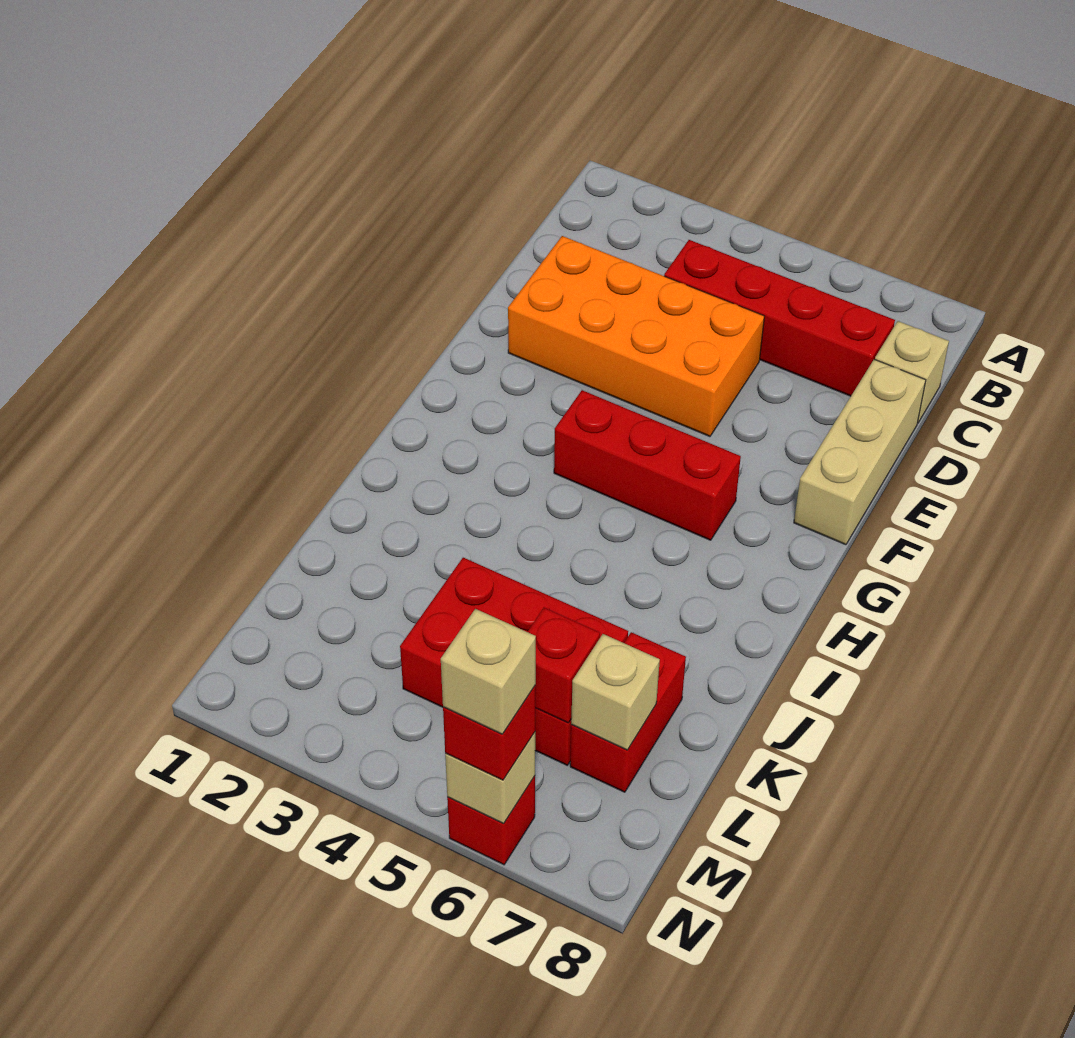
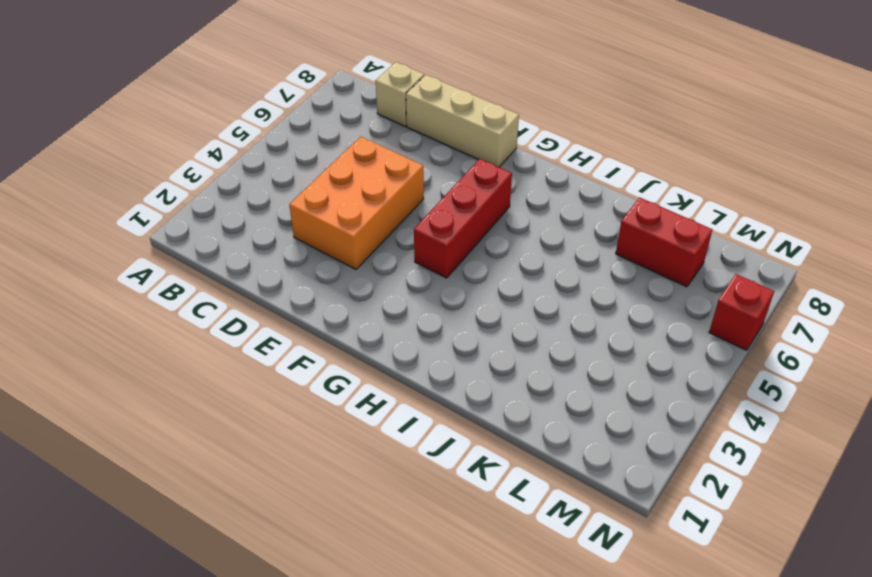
orange 2x3 brick [289,137,424,269] -> orange 2x4 brick [508,236,764,437]
none -> red 1x4 brick [664,240,895,396]
none -> red 2x3 brick [400,558,628,765]
none -> red 1x1 brick [528,608,600,723]

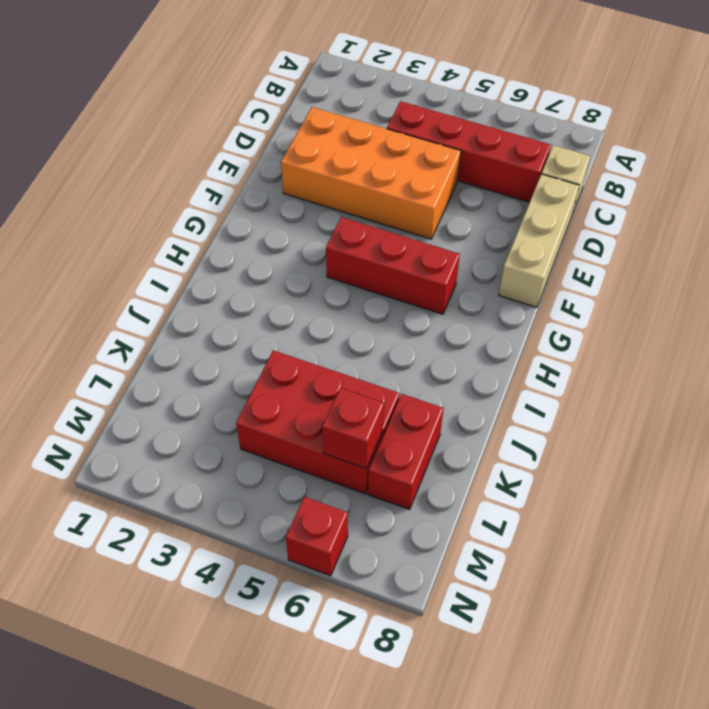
none -> tan 1x1 brick [571,634,660,750]
none -> tan 1x1 brick [445,732,535,824]
none -> red 1x1 brick [443,685,536,780]

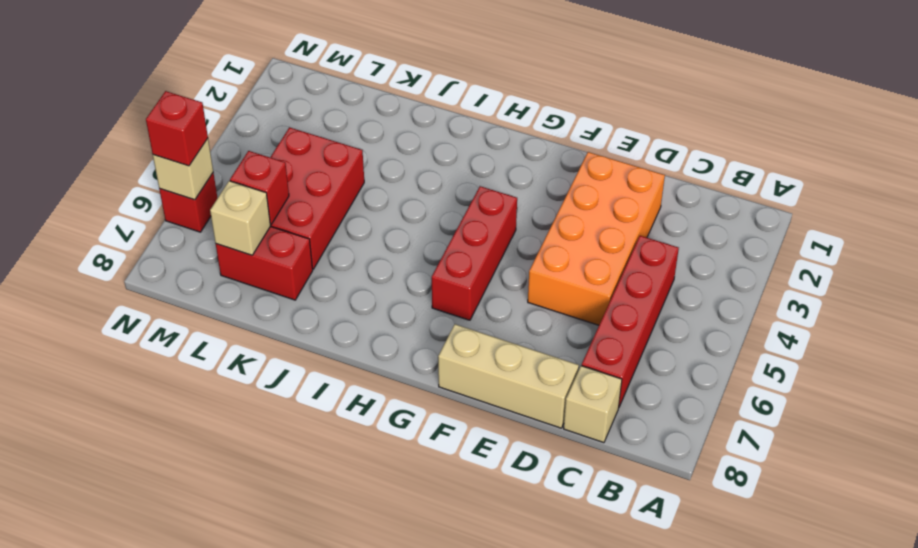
none -> tan 1x1 brick [441,609,536,734]

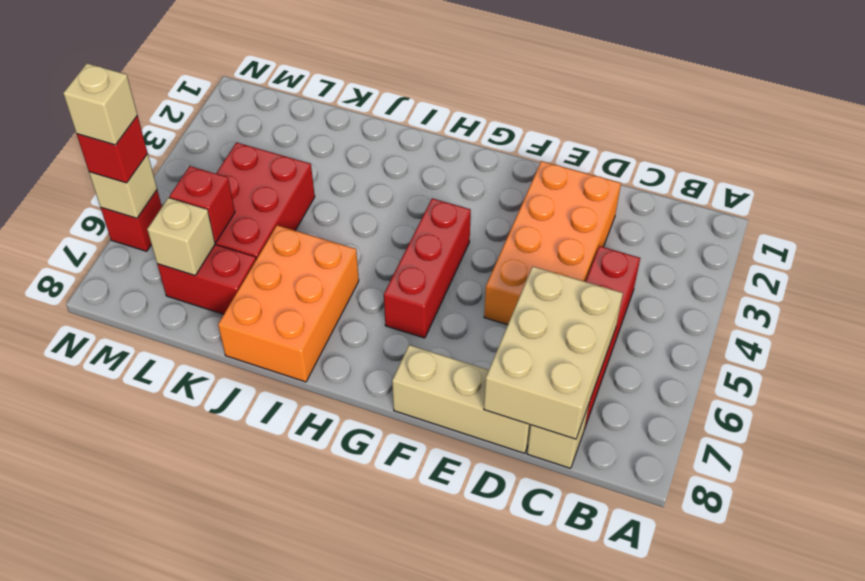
tan 2x3 brick [484,267,623,439] -> none
orange 2x3 brick [218,225,359,382] -> none

